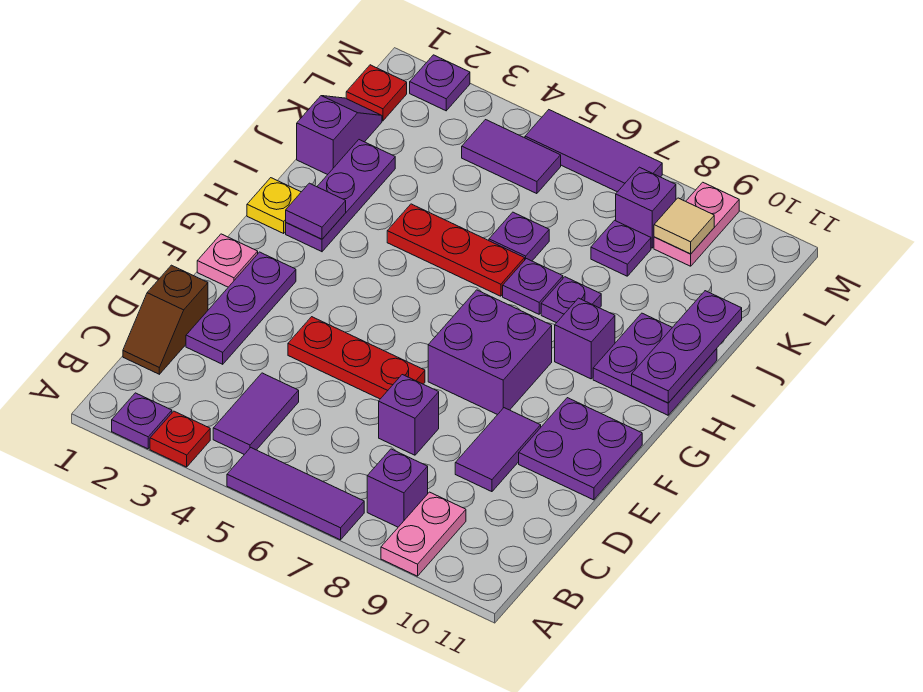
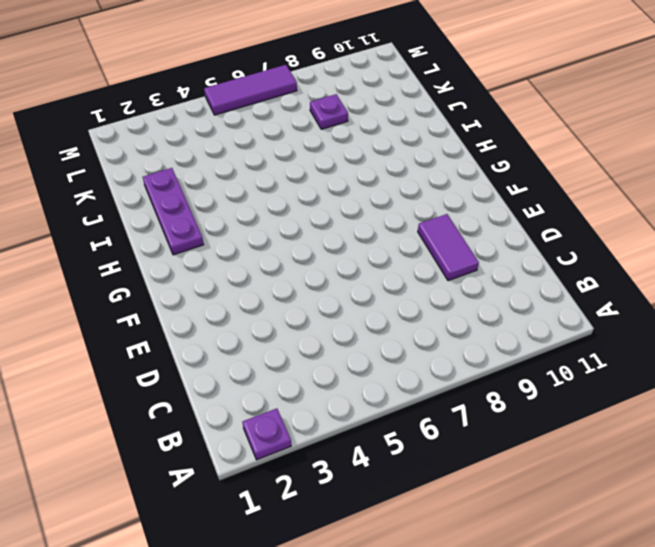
none -> red 1x1 plate [150,411,210,467]
none -> purple 1x3 tile [227,448,364,540]
none -> pink 1x2 plate [381,492,466,576]
none -> purple 1x2 tile [213,373,299,454]

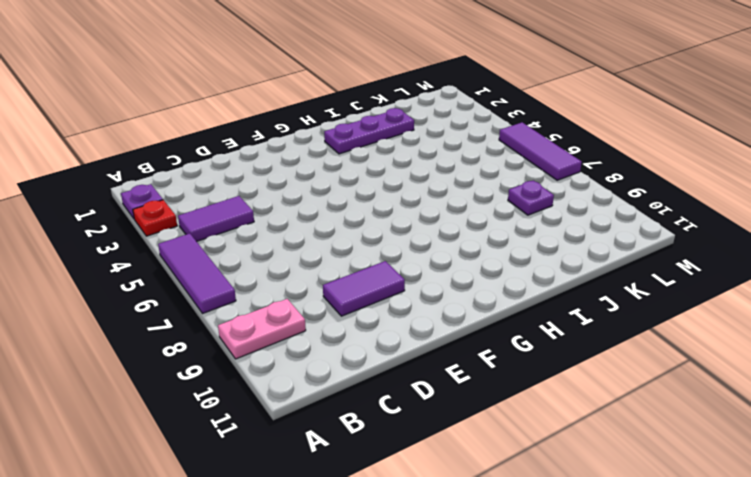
none -> purple 1x1 brick [367,449,428,527]
none -> brown 1x2 slope [123,265,208,374]
none -> purple 1x3 plate [186,252,296,364]
none -> purple 1x1 brick [379,375,439,455]

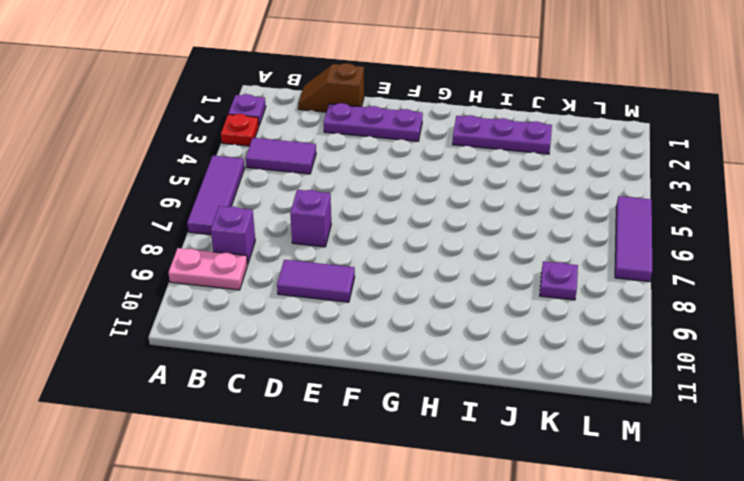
none -> red 1x3 plate [288,317,425,399]
none -> purple 2x2 plate [519,398,642,500]
none -> pink 1x1 plate [197,234,258,287]
none -> purple 2x2 brick [428,290,552,415]

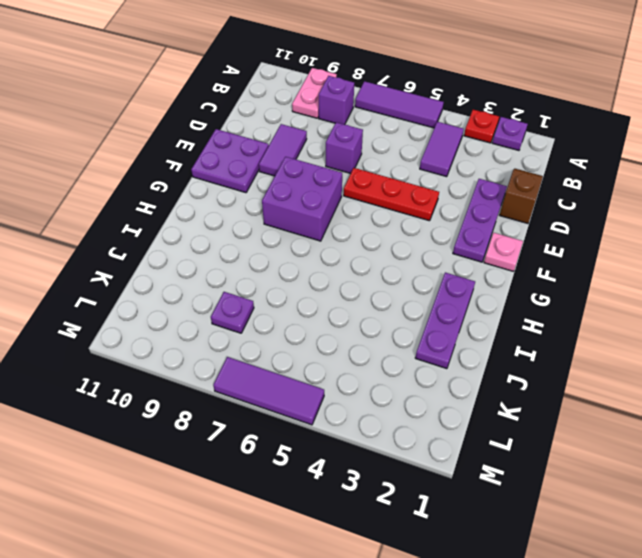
none -> yellow 1x1 plate [247,178,301,233]
none -> purple 1x1 brick [555,298,615,379]
none -> purple 2x2 plate [593,313,717,415]
none -> red 1x3 plate [387,204,525,296]

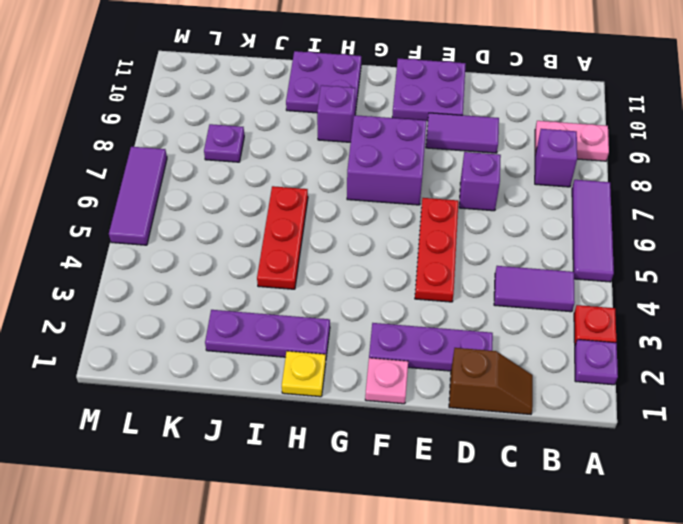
none -> purple 1x1 plate [503,259,563,314]
none -> purple 1x1 plate [541,277,601,323]
none -> purple 1x2 slope [297,96,382,175]
none -> purple 1x1 plate [489,212,549,261]

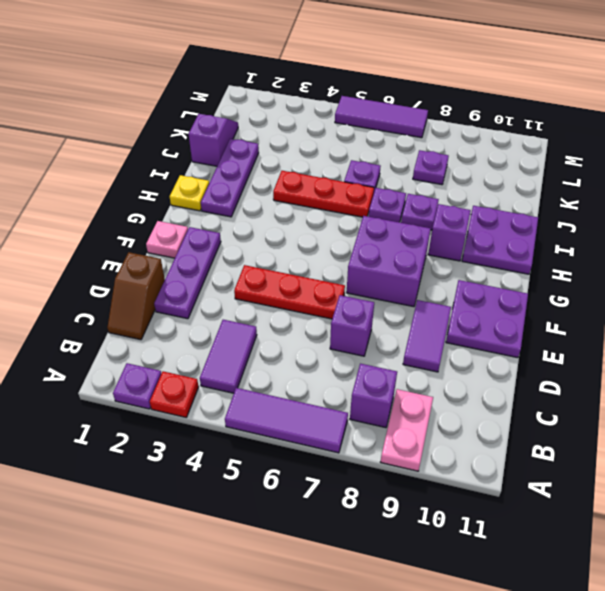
none -> red 1x1 plate [346,65,407,121]
none -> purple 1x2 tile [462,120,561,194]
none -> purple 1x1 brick [616,167,676,248]
none -> pink 1x2 plate [654,182,739,266]

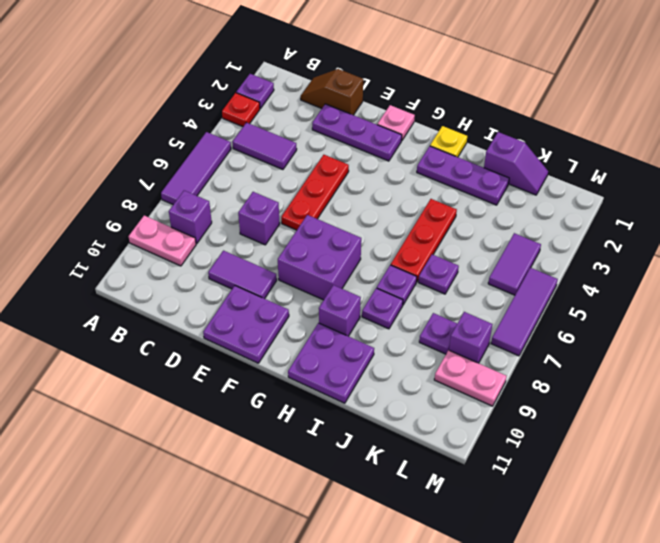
none -> red 1x1 plate [346,65,407,121]
none -> purple 1x1 plate [410,55,470,111]
none -> purple 1x1 tile [286,183,346,239]
none -> purple 1x3 plate [632,291,742,403]

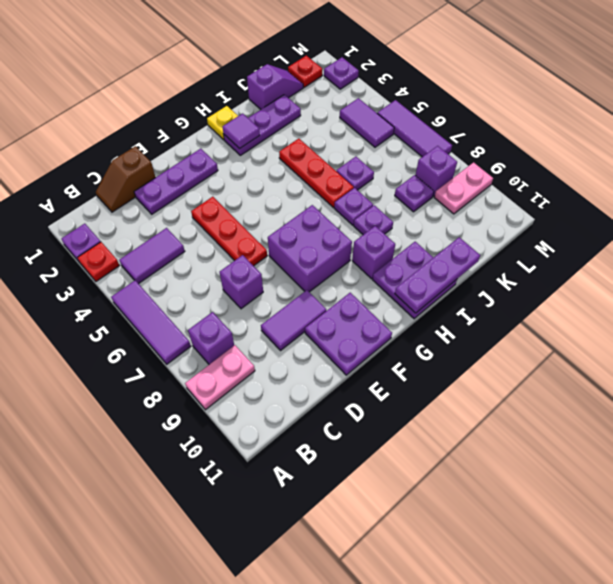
none -> pink 1x1 plate [197,234,258,287]
none -> tan 1x1 tile [654,198,714,254]

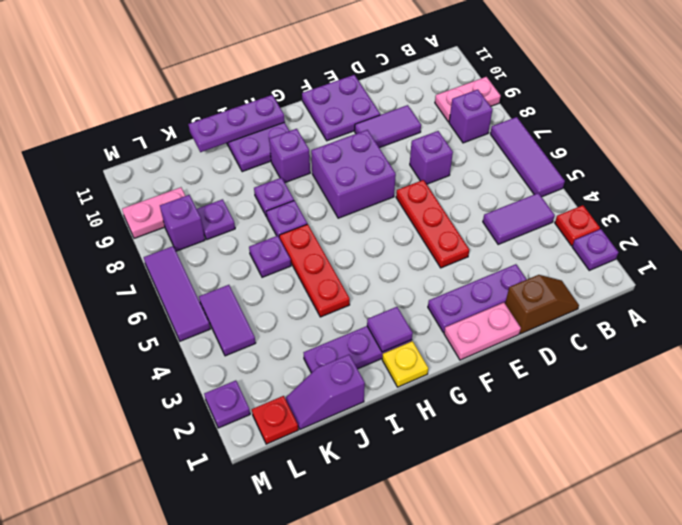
pink 1x2 plate [444,303,521,360] -> pink 1x1 plate [197,234,258,287]
none -> tan 1x1 tile [654,198,714,254]

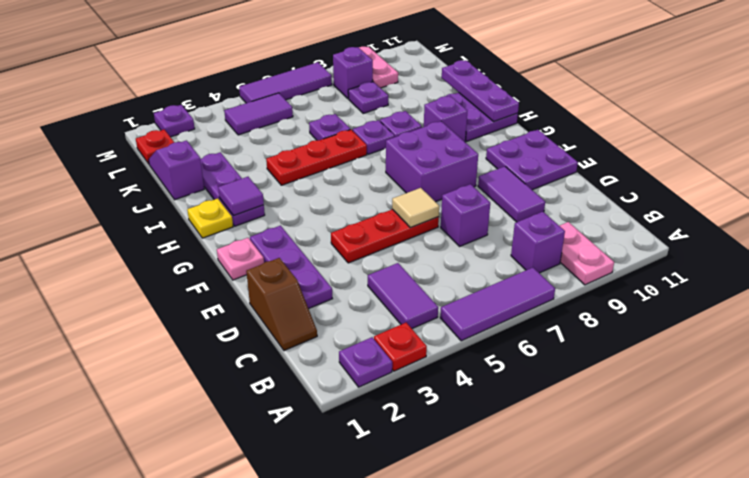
tan 1x1 tile [392,188,439,228] -> tan 1x1 tile moved to [654,198,714,254]

